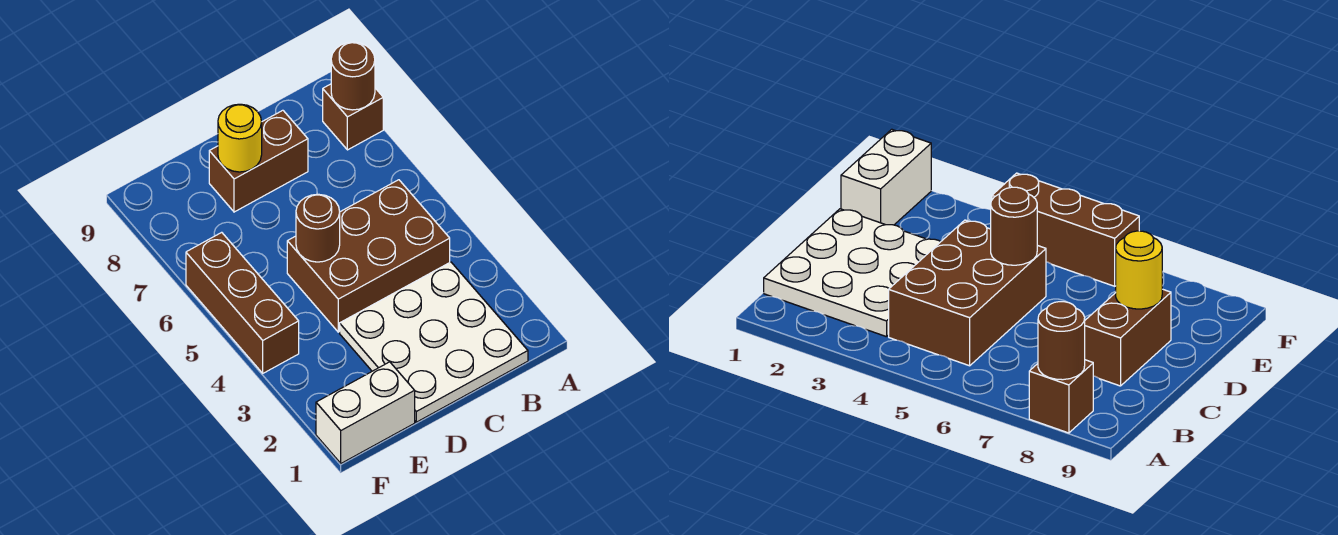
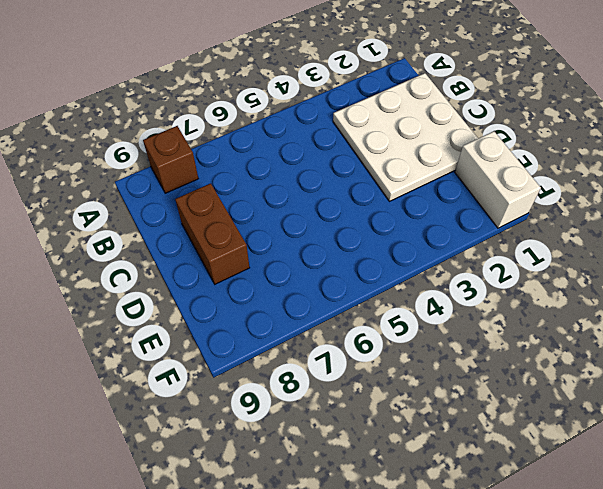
none -> brown 2x3 brick [287,180,450,332]
none -> brown 1x3 brick [186,232,299,373]

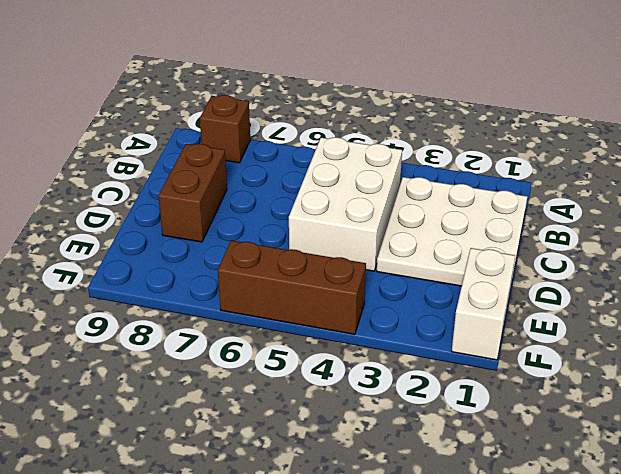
white 2x3 brick [289,137,402,271] -> brown 2x3 brick [287,180,450,332]
none -> brown 1x1 round brick [331,42,375,110]
none -> brown 1x1 round brick [296,194,340,262]

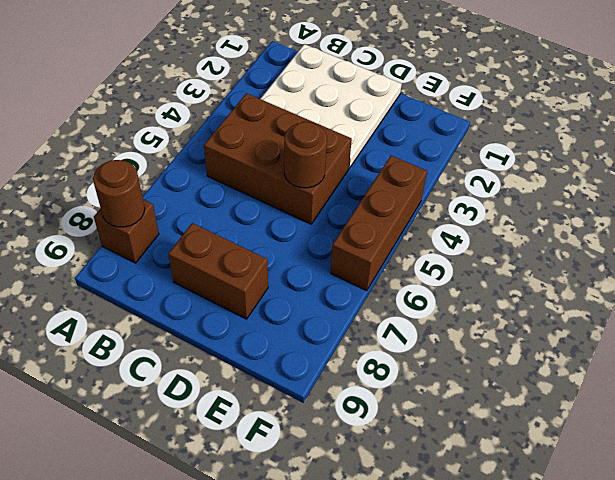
none -> white 1x2 brick [316,362,415,463]
none -> yellow 1x1 round brick [218,104,262,172]

